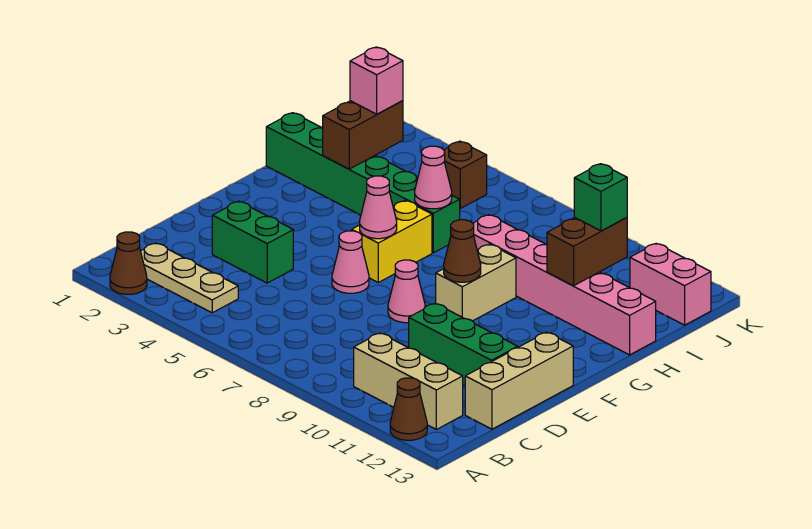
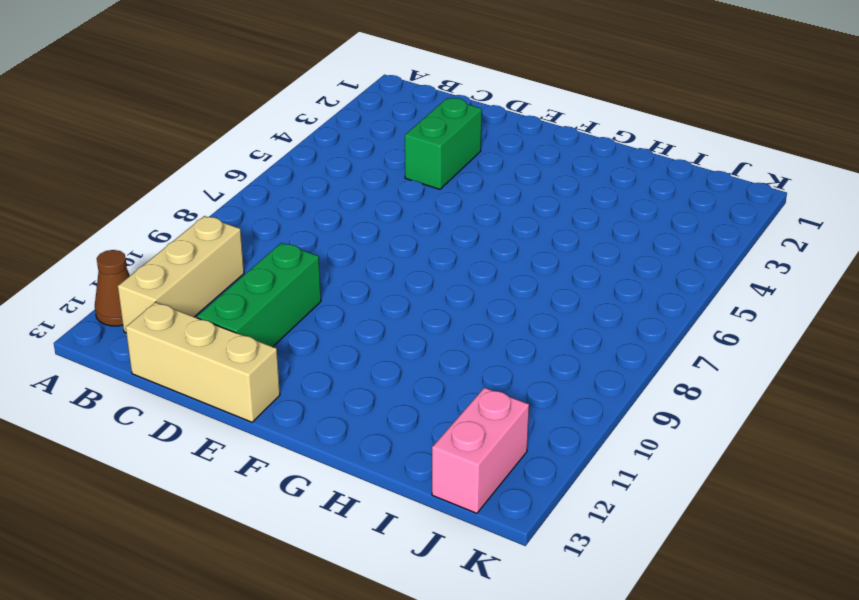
none -> brown 1x1 cone [110,232,147,294]
none -> tan 1x3 plate [141,243,238,313]
none -> pink 1x1 cone [332,231,369,293]

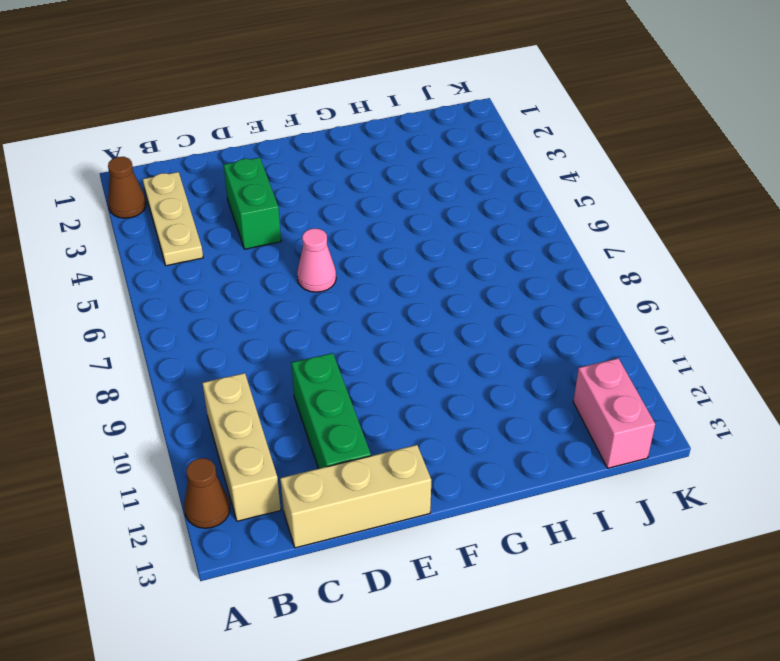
none -> pink 1x1 cone [388,260,425,323]
none -> yellow 1x2 brick [352,200,432,282]
none -> tan 1x2 brick [436,244,516,321]

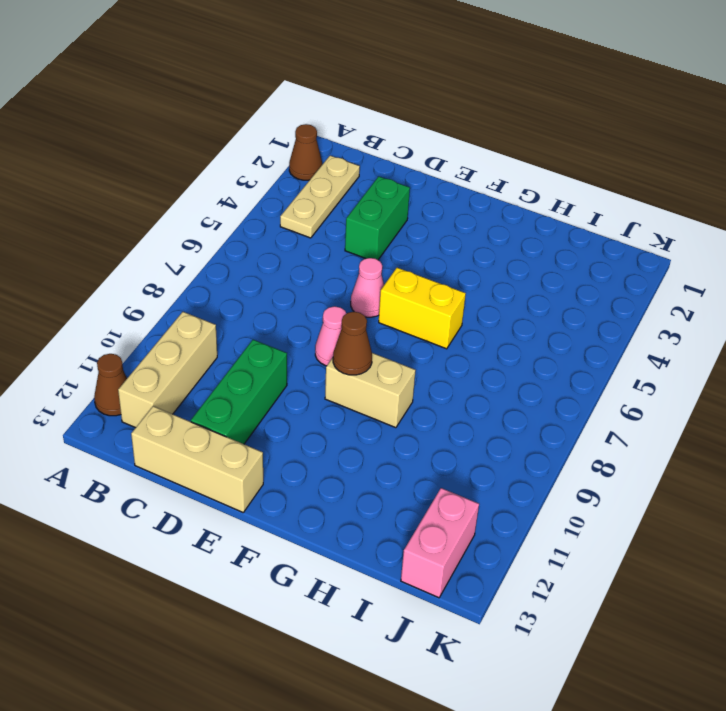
none -> green 1x6 brick [266,113,460,253]
none -> pink 1x6 brick [473,215,656,355]
none -> brown 1x1 brick [444,141,487,208]

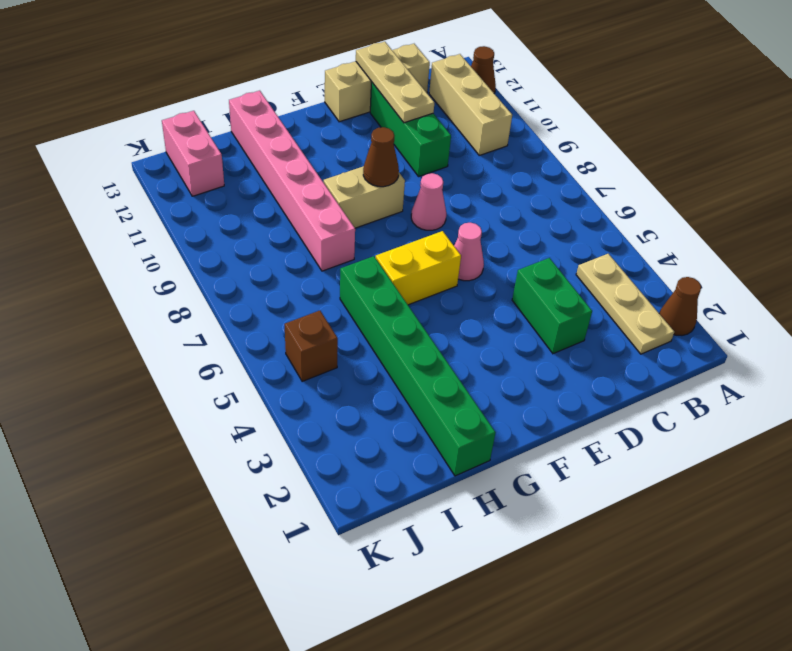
tan 1x3 plate [356,42,434,123] -> none
none -> pink 1x1 cone [360,176,397,239]
none -> brown 1x2 brick [323,101,403,169]
none -> pink 1x1 cone [415,146,452,209]

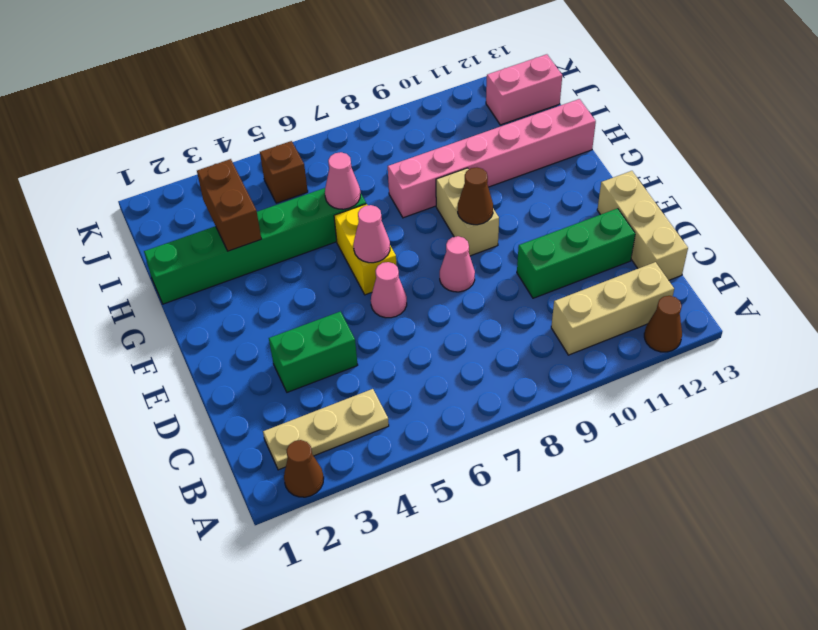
none -> brown 1x2 brick [547,217,627,286]
none -> pink 1x1 brick [350,47,403,114]
none -> green 1x1 brick [574,164,627,231]

